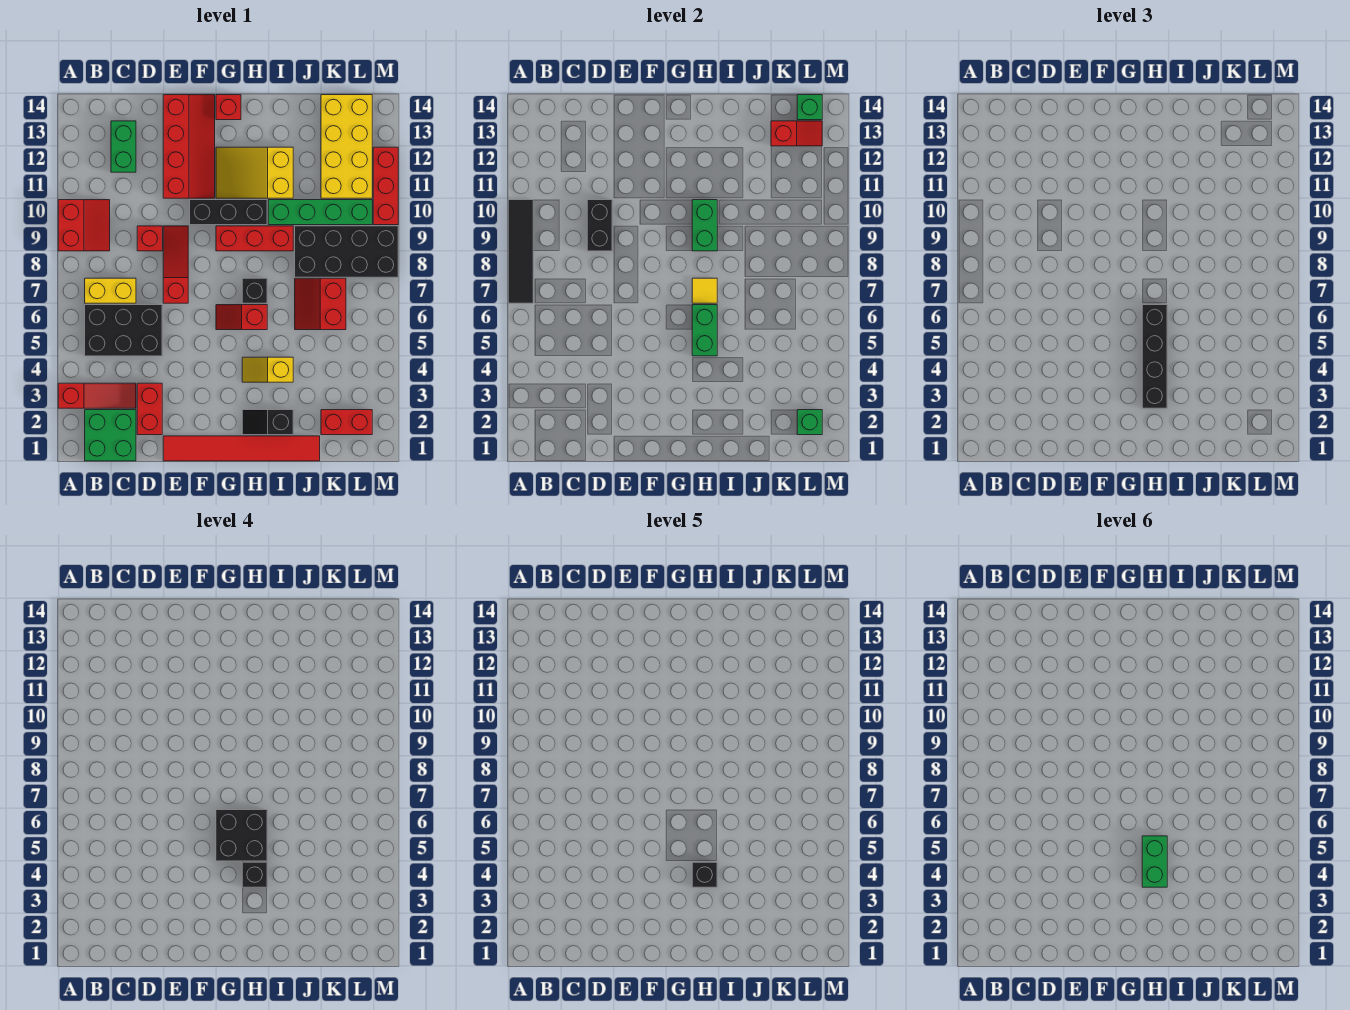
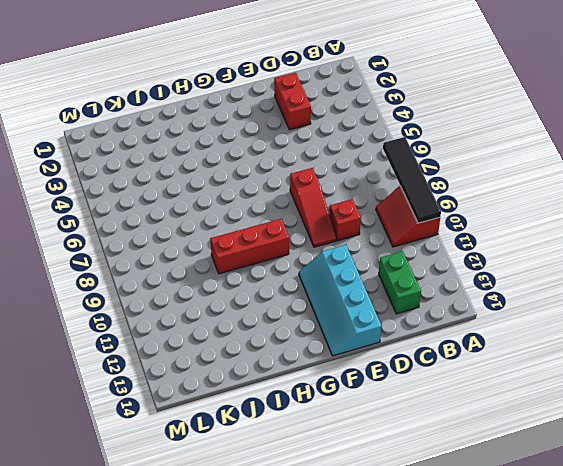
cyan 2x4 slope [299,245,382,356] -> red 2x4 slope [163,95,215,198]
none -> red 1x3 slope [58,383,136,408]
none -> green 2x2 brick [85,410,136,461]
none -> black 2x3 brick [85,305,162,356]
none -> yellow 1x2 brick [85,278,136,303]

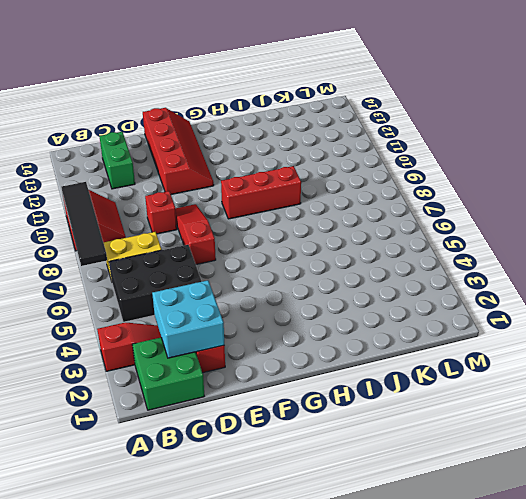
cyan 2x2 brick [152,280,224,358] -> none
none -> red 1x6 tile [163,436,320,461]
none -> black 1x3 brick [190,200,267,225]
none -> red 1x2 slope [216,305,267,330]
none -> yellow 2x3 slope [216,147,293,198]

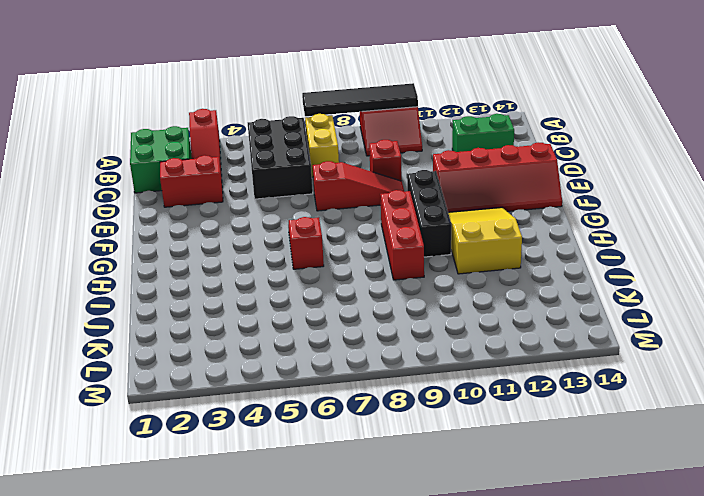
none -> red 1x6 tile [163,436,320,461]
none -> red 1x1 brick [216,95,241,120]
none -> black 1x2 slope [242,410,293,435]
none -> yellow 1x2 slope [242,357,293,382]

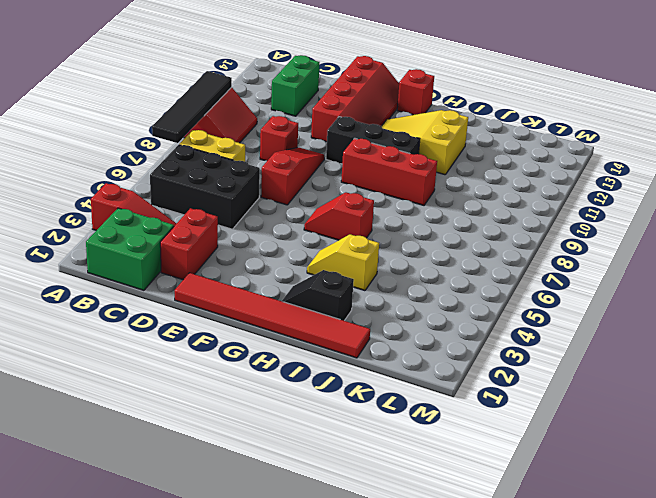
none -> black 1x1 brick [242,278,267,303]
none -> green 1x4 brick [268,200,372,225]
none -> red 2x2 slope [295,278,346,330]
none -> black 2x4 brick [295,226,398,277]

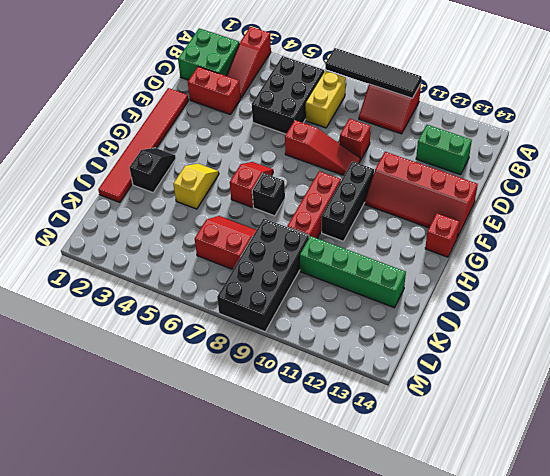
green 1x4 brick [300,236,406,308] -> green 1x4 brick turned to [268,200,372,225]
none -> yellow 2x3 slope [216,147,293,198]
none -> red 1x2 brick [321,410,372,435]
none -> yellow 2x4 brick [321,95,372,198]
none -> red 1x3 brick [373,147,398,225]

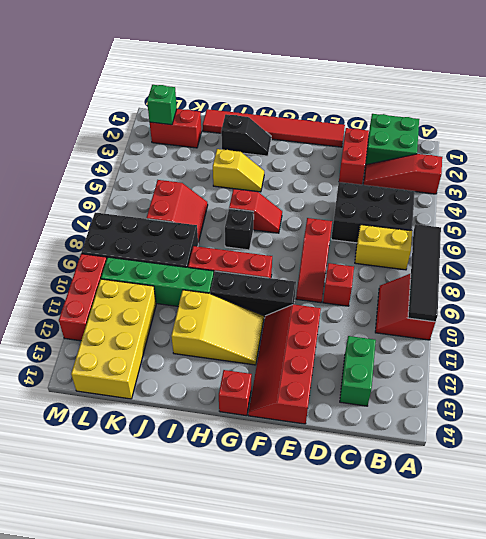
none -> black 1x2 brick [587,200,612,251]
none -> green 1x2 brick [692,305,717,356]
none -> yellow 1x1 tile [692,278,717,303]
none -> green 1x2 brick [692,200,717,251]

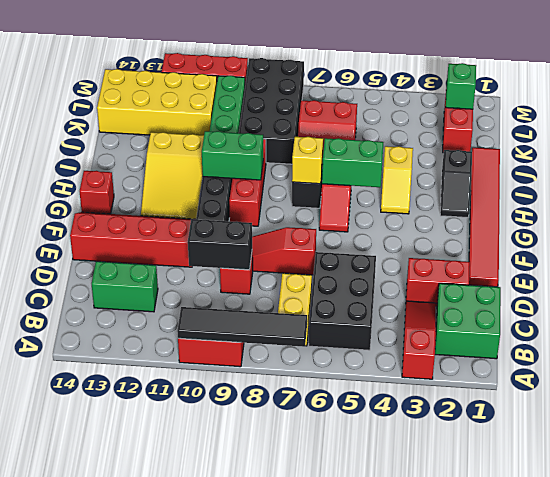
yellow 1x1 brick [292,137,323,184] -> yellow 1x1 tile [692,278,717,303]
none -> red 1x2 slope [771,121,822,146]
none -> green 1x1 brick [797,95,822,120]
none -> black 1x4 brick [1142,305,1167,408]
none -> black 2x2 brick [216,810,267,861]

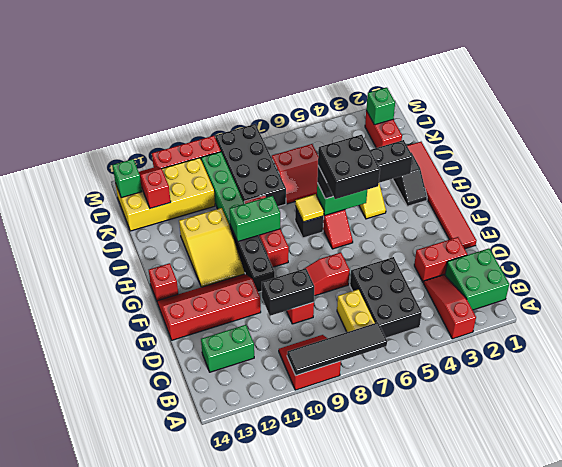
none -> black 1x1 brick [242,862,267,887]
none -> black 1x1 brick [692,862,717,887]
none -> green 1x2 brick [1142,836,1167,887]

